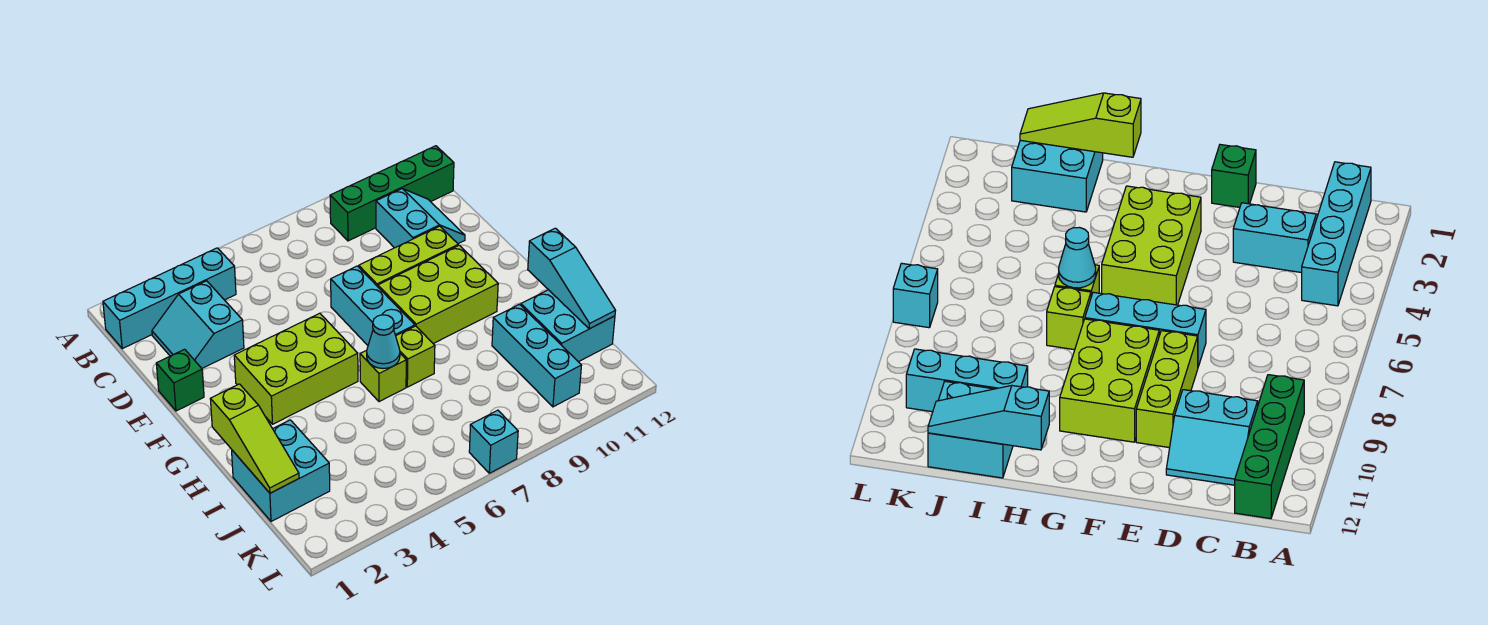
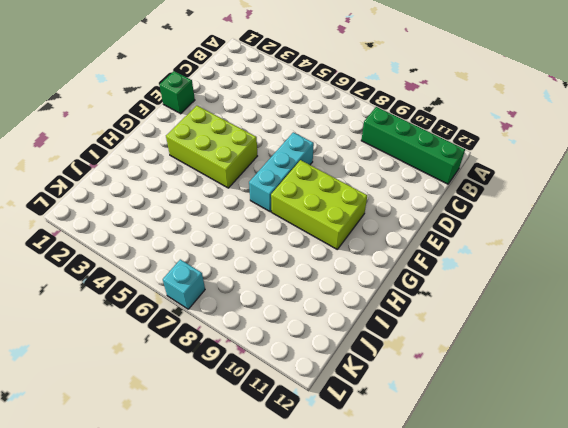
none -> cyan 1x4 brick [103,248,236,349]
none -> cyan 2x2 slope [152,281,244,368]
none -> cyan 2x2 slope [376,189,465,248]

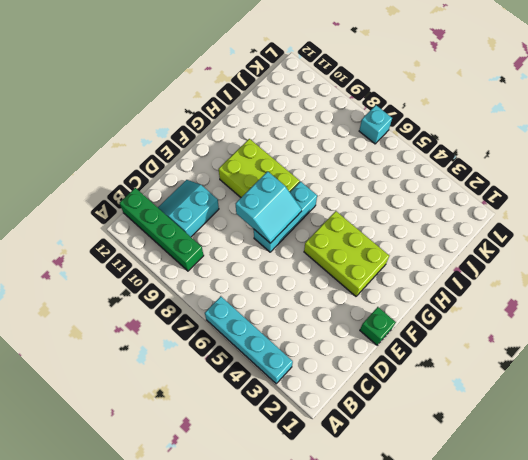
cyan 1x4 brick [205,296,293,384] -> cyan 1x4 brick moved to [103,248,236,349]
cyan 2x2 slope [236,171,302,243] -> cyan 2x2 slope moved to [152,281,244,368]
none -> lime 1x3 brick [359,226,458,287]
none -> lime 1x1 brick [360,351,406,402]
none -> lime 1x1 brick [396,326,435,387]

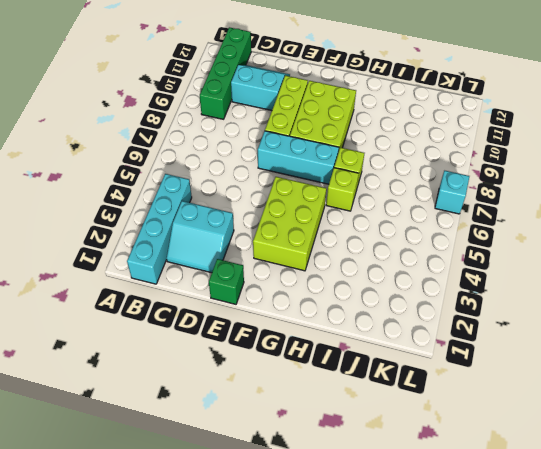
none -> cyan 2x2 brick [232,420,330,522]
none -> cyan 1x3 brick [492,304,582,407]
none -> cyan 2x2 brick [521,290,615,362]

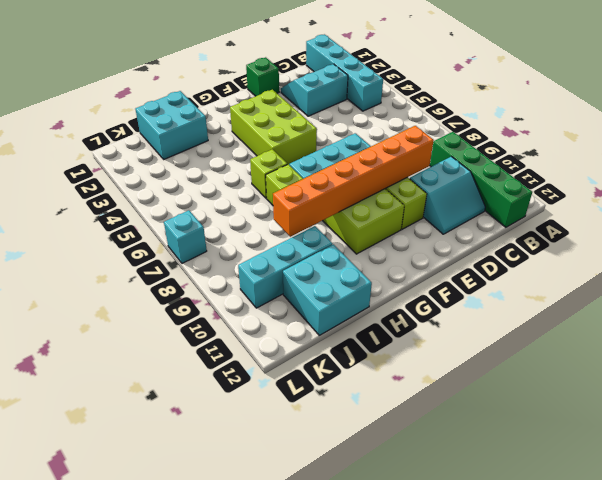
orange 1x6 brick [273,126,434,237] -> none
none -> lime 1x3 slope [210,384,299,493]
none -> cyan 1x1 cone [367,315,400,368]
none -> cyan 1x3 slope [528,228,616,329]

